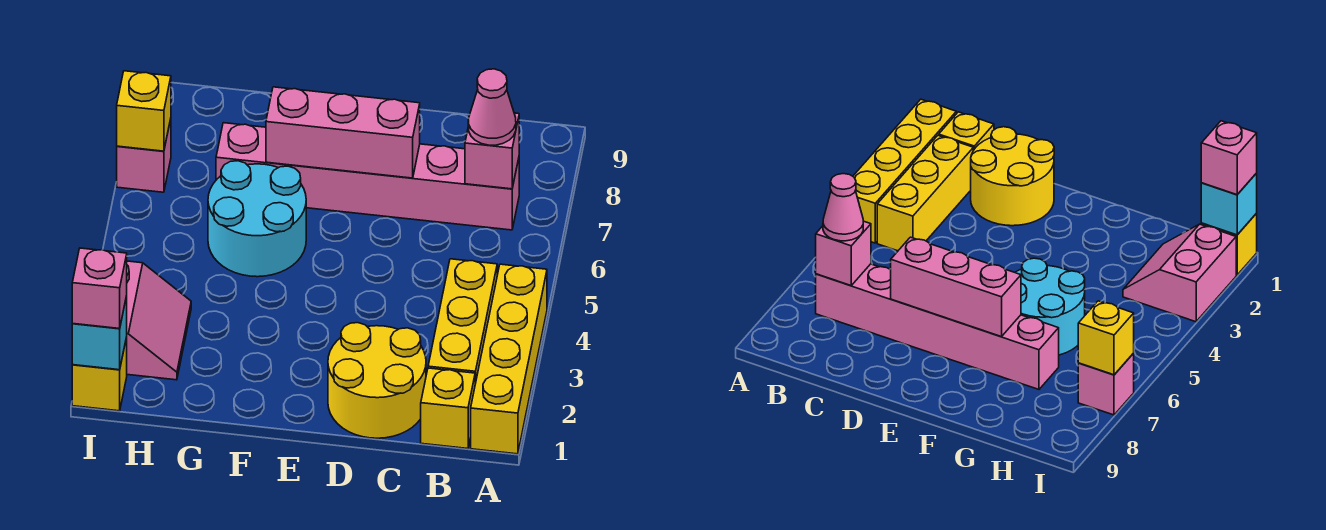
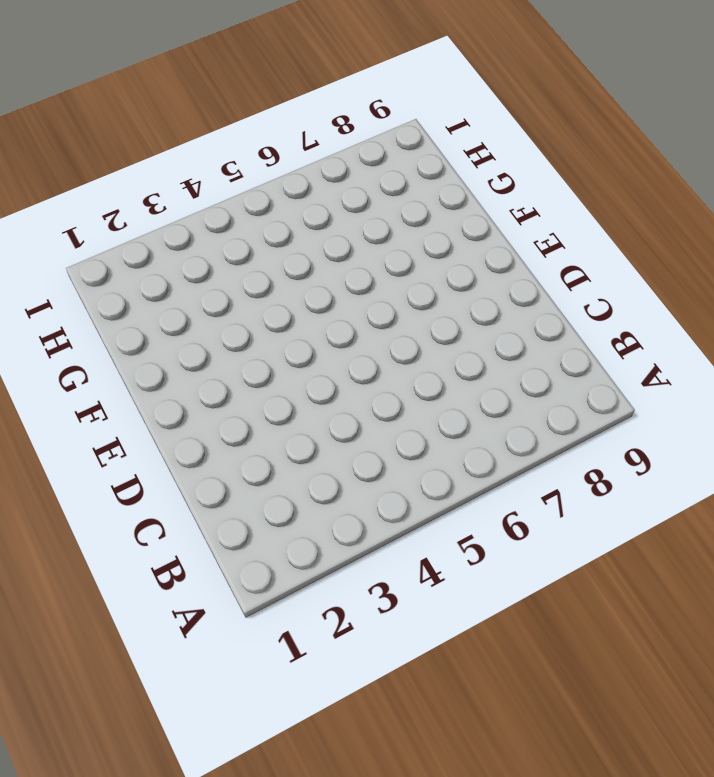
none -> yellow 1x4 brick [471,264,547,454]
none -> yellow 1x1 brick [421,368,475,449]
none -> yellow 1x3 brick [428,259,497,384]

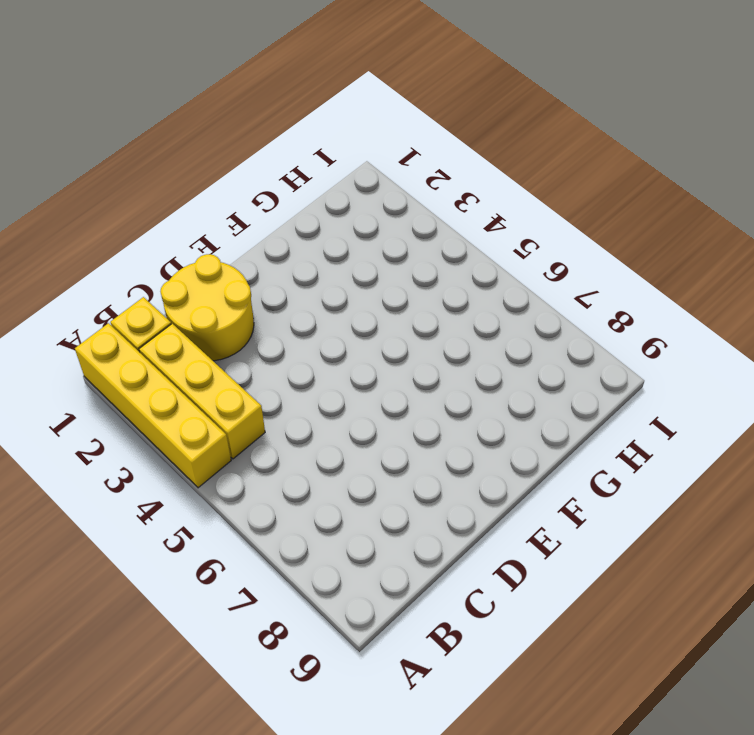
none -> pink 1x6 brick [216,123,519,230]
none -> cyan 2x2 round brick [208,161,306,277]
none -> pink 2x2 slope [127,261,191,380]

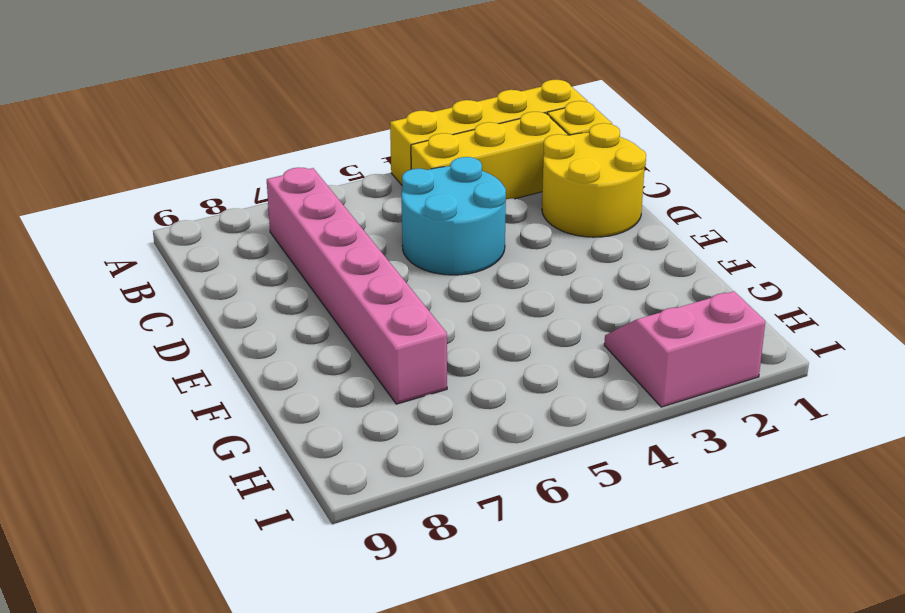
cyan 2x2 round brick [401,157,506,275] -> cyan 2x2 round brick moved to [208,161,306,277]
none -> yellow 1x1 brick [72,337,127,411]
none -> pink 1x1 brick [117,119,171,192]
none -> pink 1x1 brick [465,113,519,189]

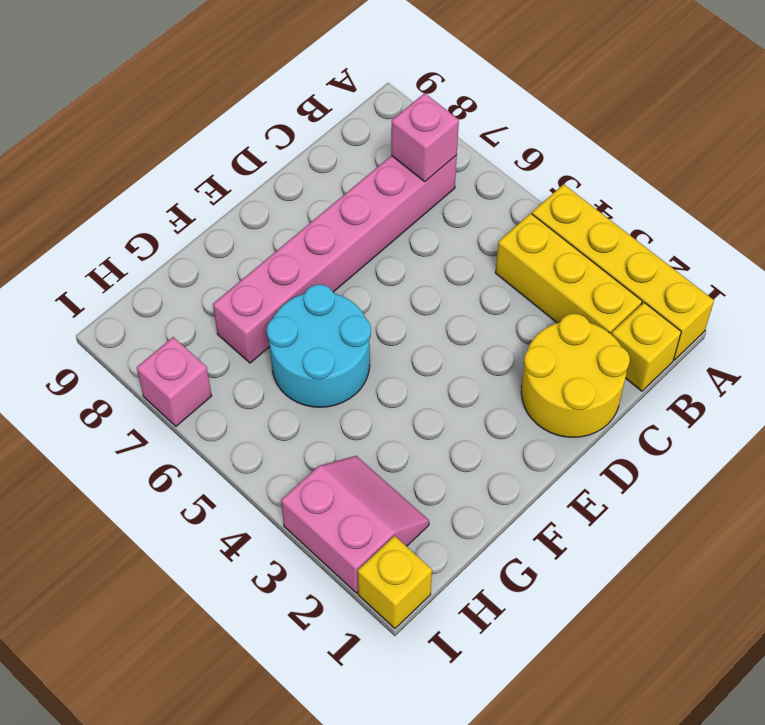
none -> pink 1x3 brick [266,87,420,178]
none -> cyan 1x1 brick [72,296,127,370]
none -> yellow 1x1 brick [117,71,171,151]

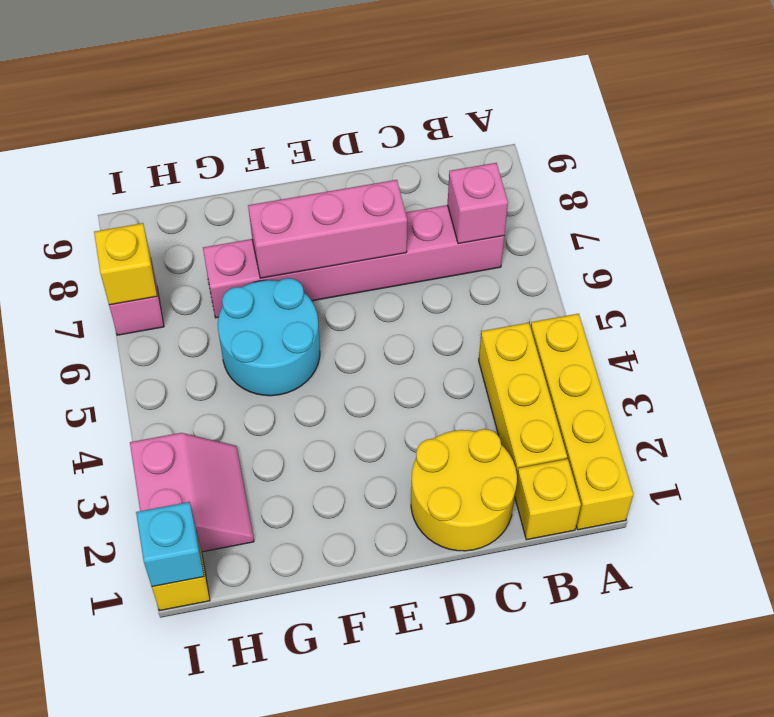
none -> pink 1x1 cone [468,69,516,145]
none -> pink 1x1 brick [72,248,127,329]

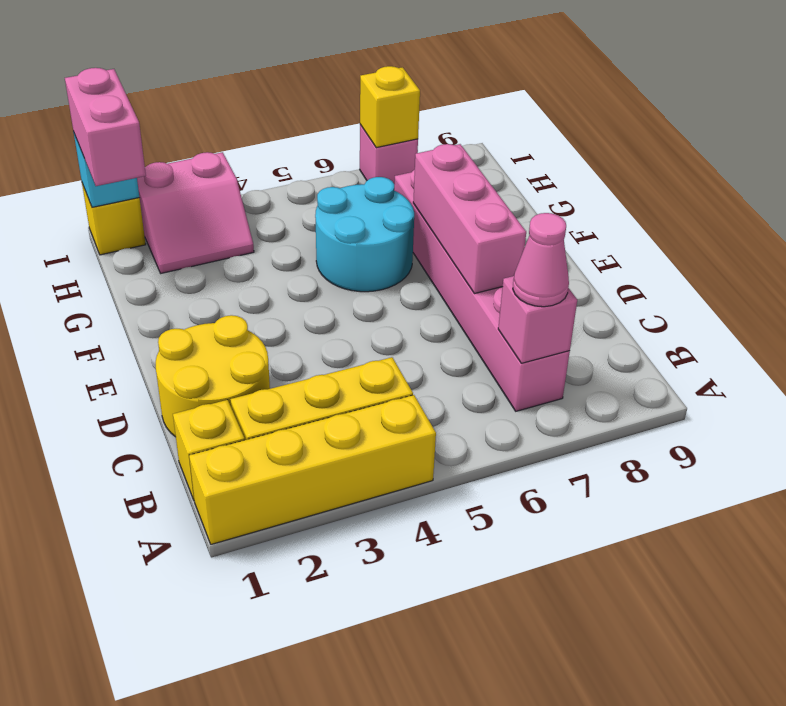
pink 1x2 brick [65,68,146,186] -> pink 1x1 brick [72,248,127,329]

